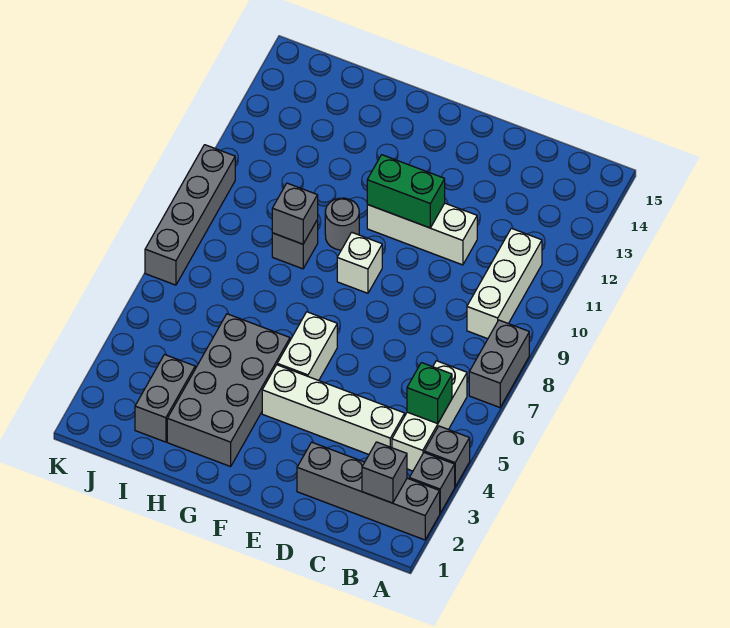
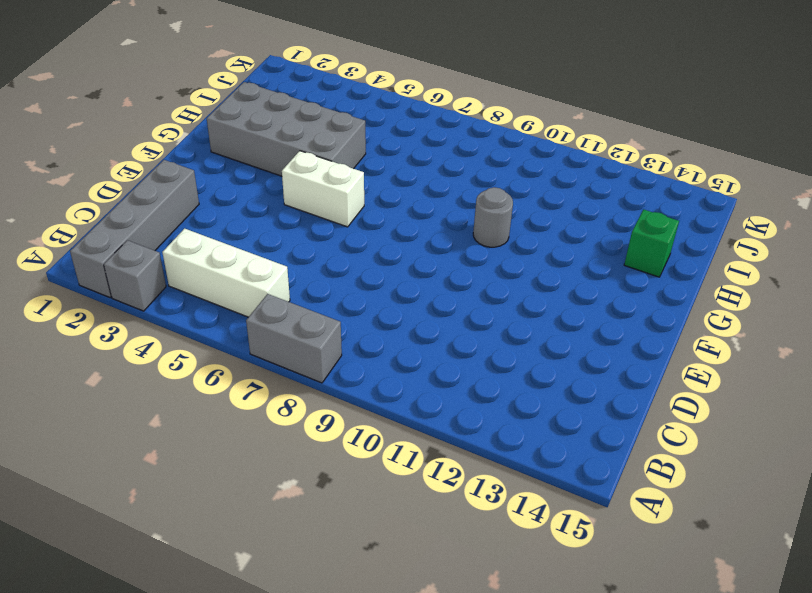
green 1x1 brick [624,210,679,277] -> green 1x1 brick moved to [407,363,452,424]
none -> grey 1x1 brick [424,426,470,487]
none -> white 1x3 brick [467,228,542,339]
none -> white 1x4 brick [262,365,405,454]

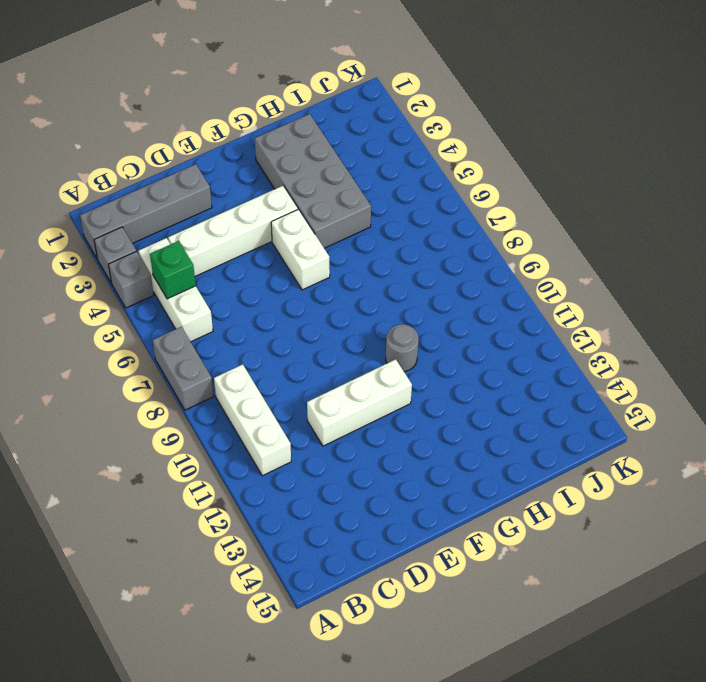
none -> white 1x1 brick [337,232,382,293]
none -> grey 1x1 brick [272,220,318,269]
none -> grey 1x2 brick [135,355,195,442]

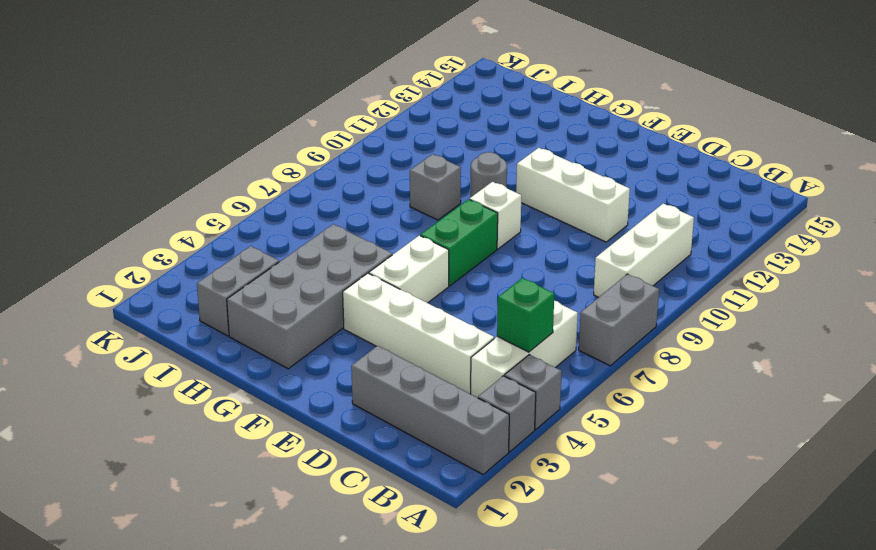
green 1x2 brick [420,199,498,286] -> green 1x2 brick turned to [367,155,445,228]
none -> grey 1x4 brick [145,145,235,285]
none -> grey 1x1 brick [362,442,407,503]
none -> grey 1x1 brick [272,183,318,244]

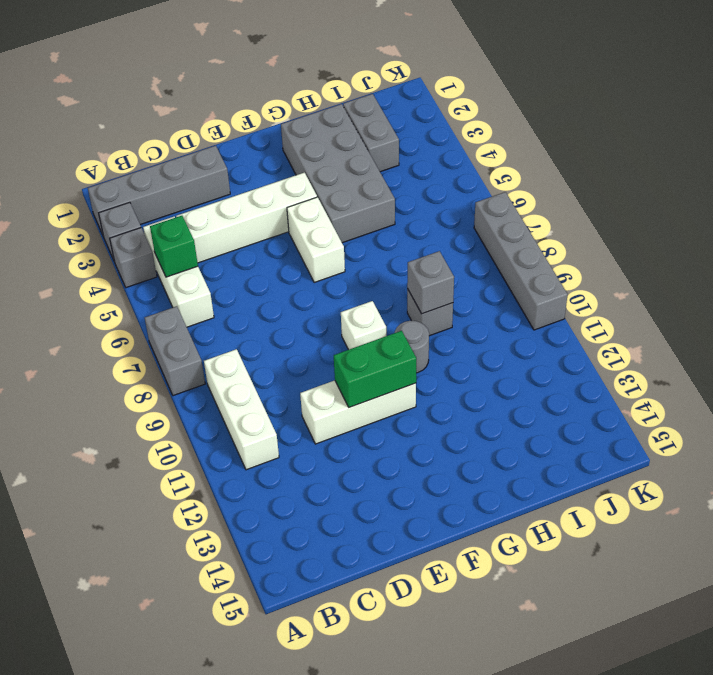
none -> grey 1x1 brick [362,442,407,503]

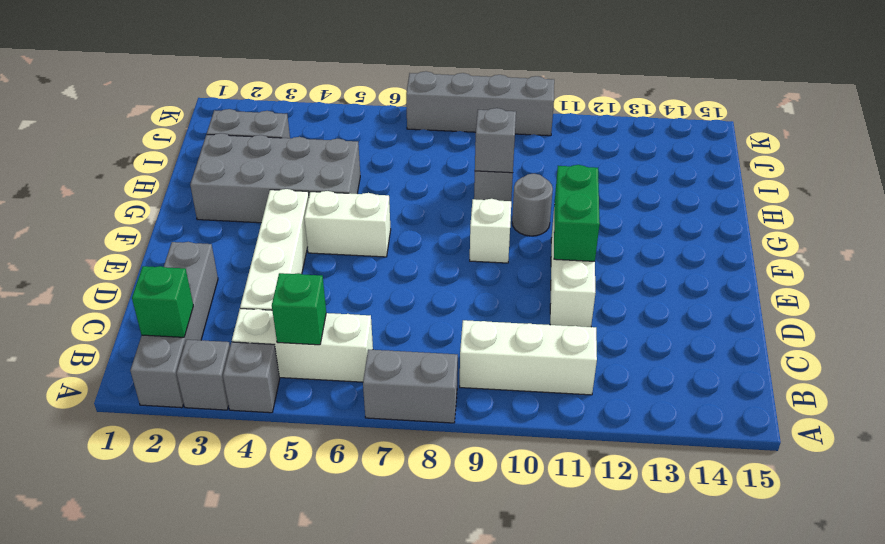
green 1x1 brick [132,266,193,337] -> grey 1x1 brick [362,442,407,503]

